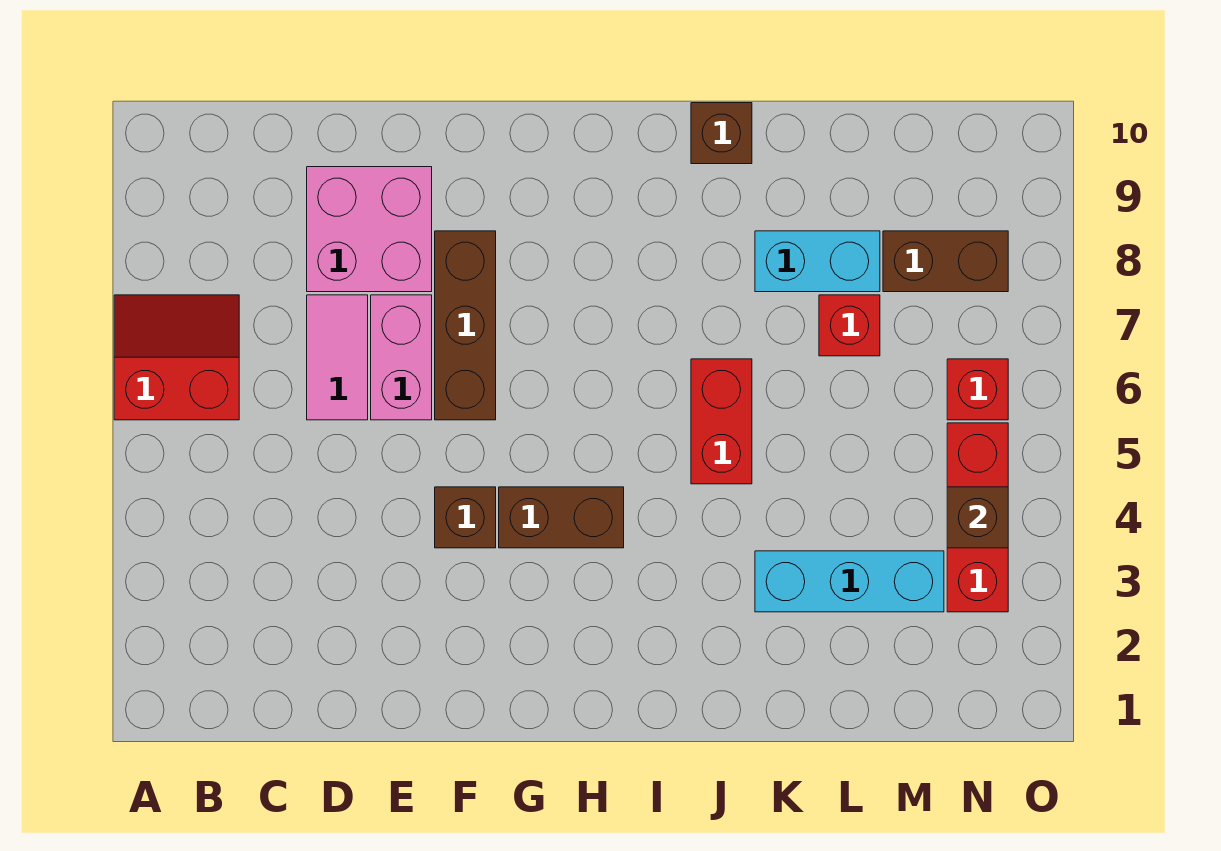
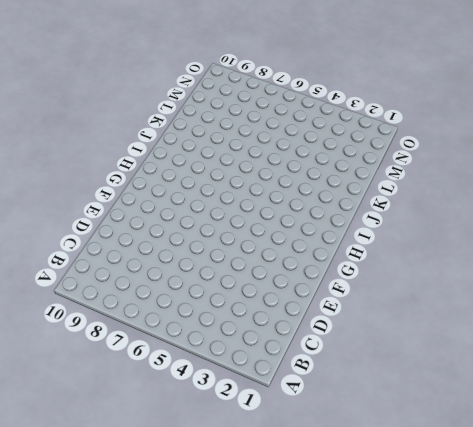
none -> red 2x2 slope [114,295,239,420]
none -> pink 1x2 tile [307,295,368,420]
none -> pink 2x2 brick [307,167,432,292]

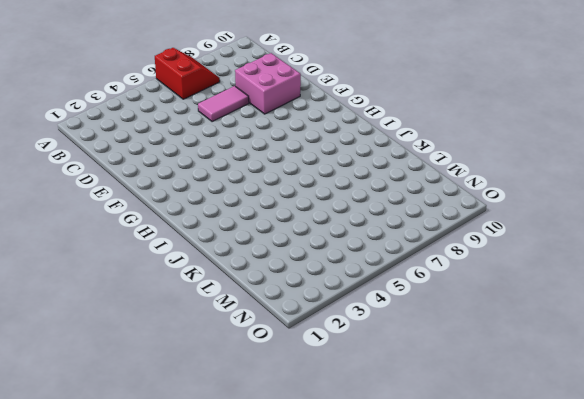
none -> pink 1x2 brick [371,295,432,420]
none -> brown 1x1 brick [435,487,496,548]
none -> brown 1x3 brick [435,231,496,420]

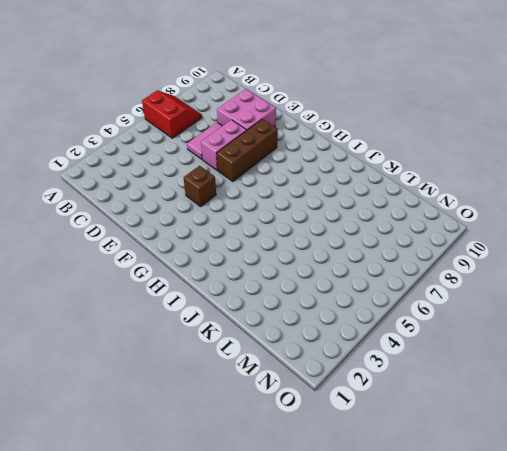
none -> brown 1x2 brick [499,487,624,548]
none -> red 1x2 brick [691,359,752,484]
none -> brown 1x1 brick [691,103,752,164]

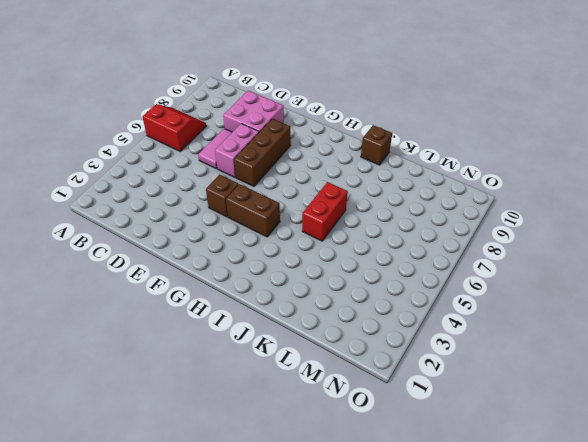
none -> cyan 1x3 brick [755,551,944,612]
none -> cyan 1x2 brick [755,231,880,292]
none -> red 1x1 brick [819,295,880,356]

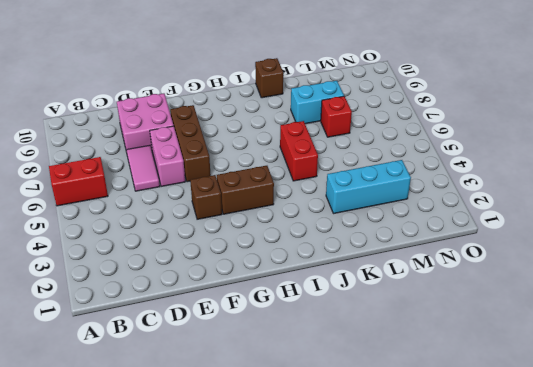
none -> brown 1x2 brick [883,231,1008,292]
none -> red 1x3 brick [947,423,1008,612]
none -> red 1x1 brick [947,359,1008,420]

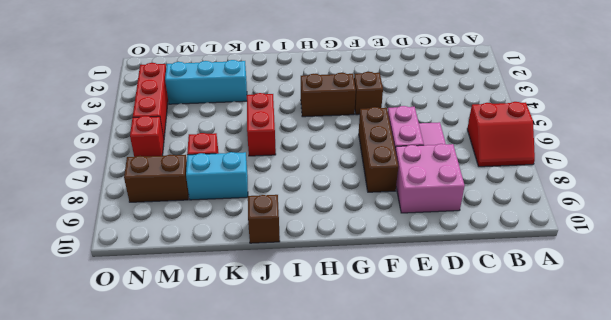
none -> brown 1x1 brick [947,487,1008,548]

